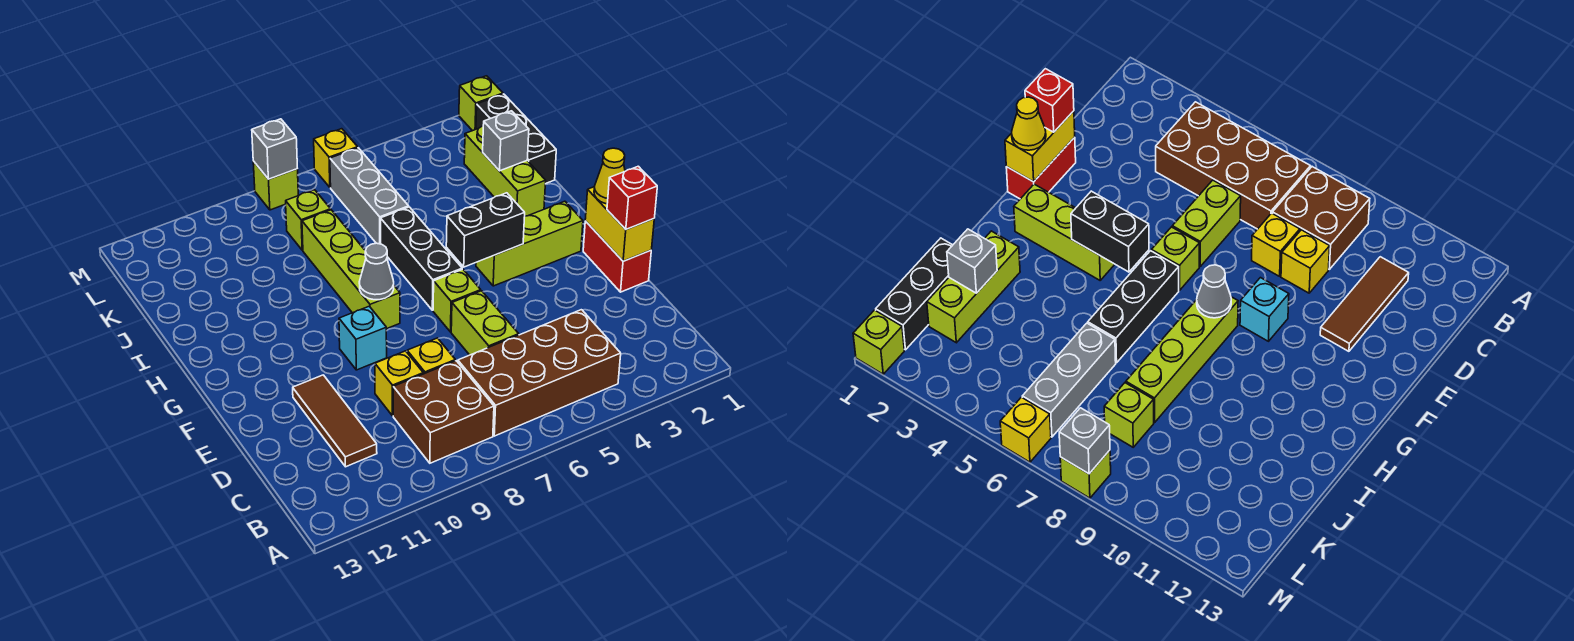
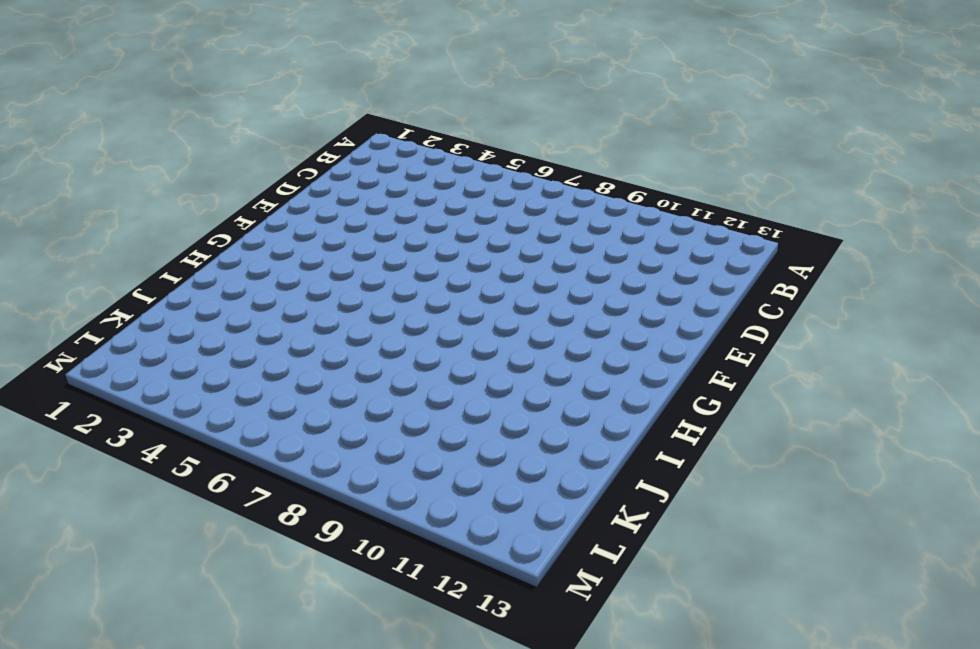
none -> brown 2x4 brick [458,310,621,436]
none -> brown 2x2 brick [393,361,494,463]
none -> brown 1x3 tile [293,375,377,467]

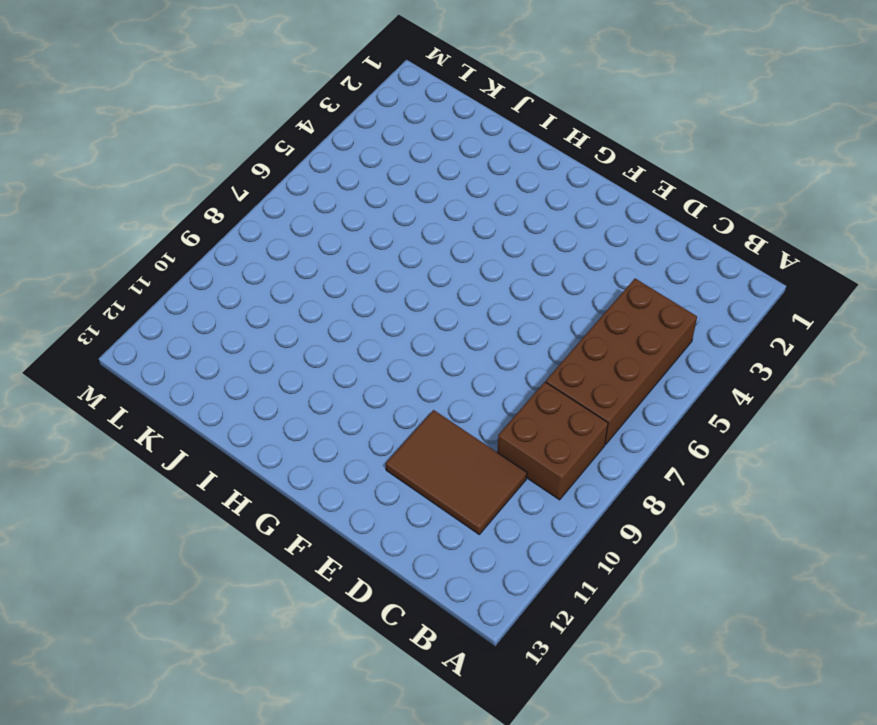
brown 2x3 tile [386,410,527,534] -> brown 1x3 tile [293,375,377,467]
none -> lime 1x2 brick [451,291,519,355]
none -> yellow 1x1 brick [407,338,455,374]
none -> yellow 1x1 brick [375,351,423,416]

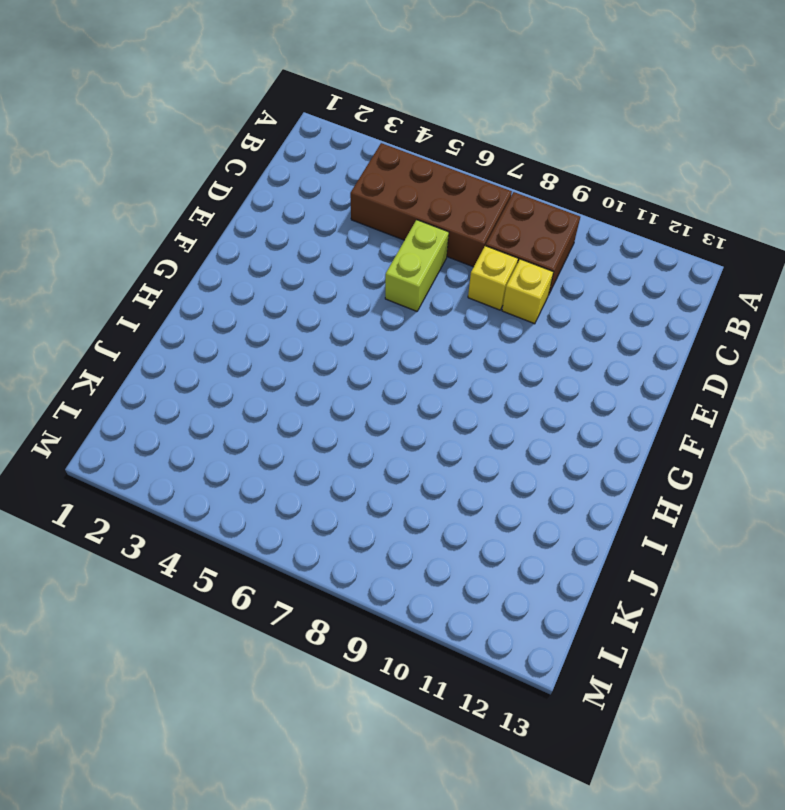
none -> brown 1x3 tile [293,375,377,467]
none -> red 1x2 brick [583,221,651,292]
none -> lime 1x1 brick [433,269,481,332]

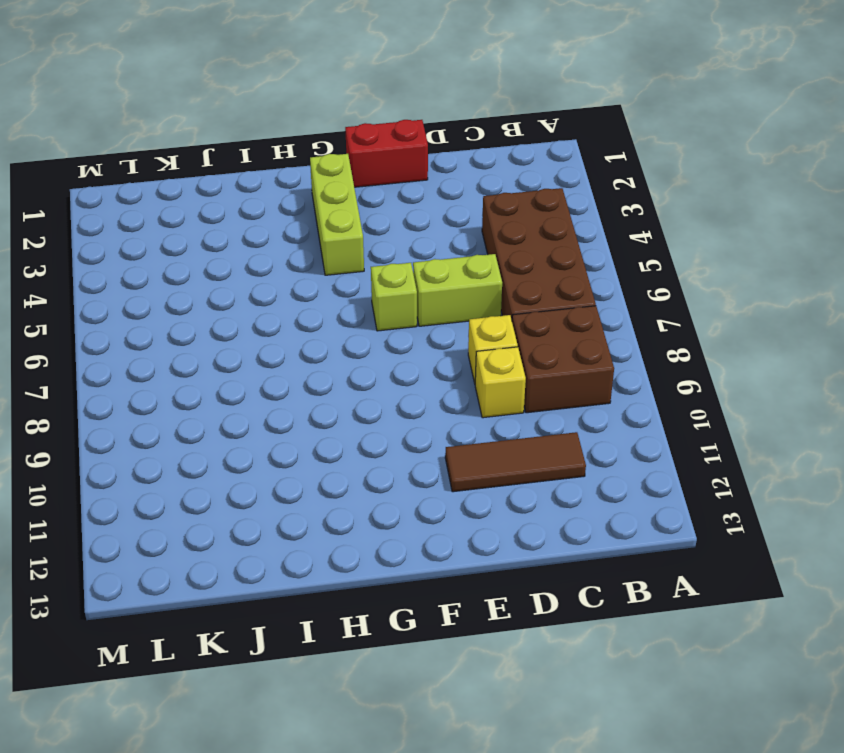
none -> cyan 1x1 brick [339,306,387,370]
none -> black 1x3 brick [380,207,462,310]
none -> lime 1x4 brick [302,210,400,329]

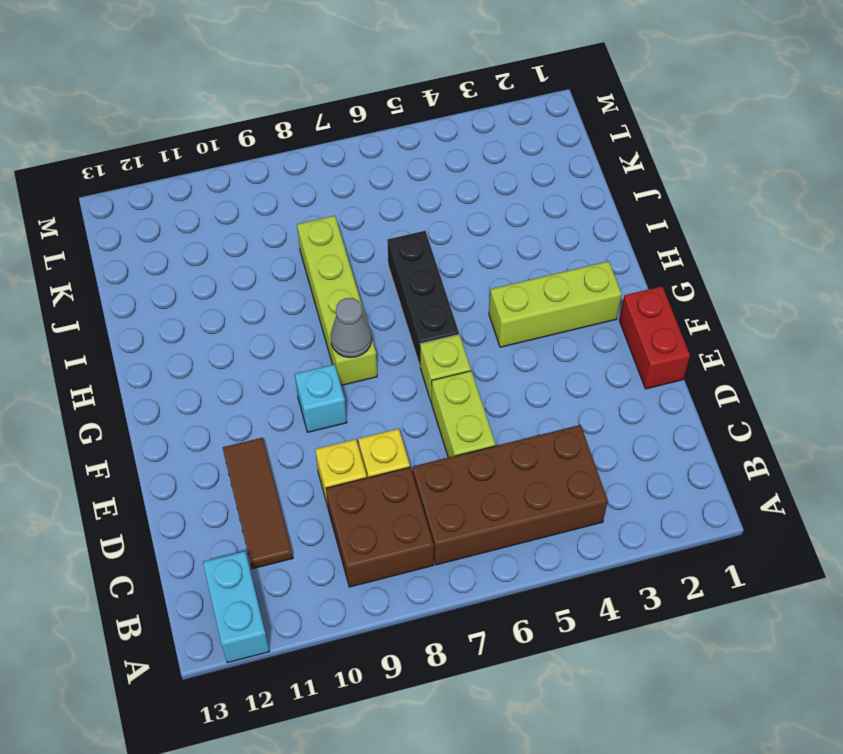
cyan 1x2 brick [203,551,270,663] -> none
none -> lime 1x3 brick [464,126,546,216]
none -> black 1x3 brick [476,94,556,184]
none -> grey 1x3 brick [330,148,409,244]

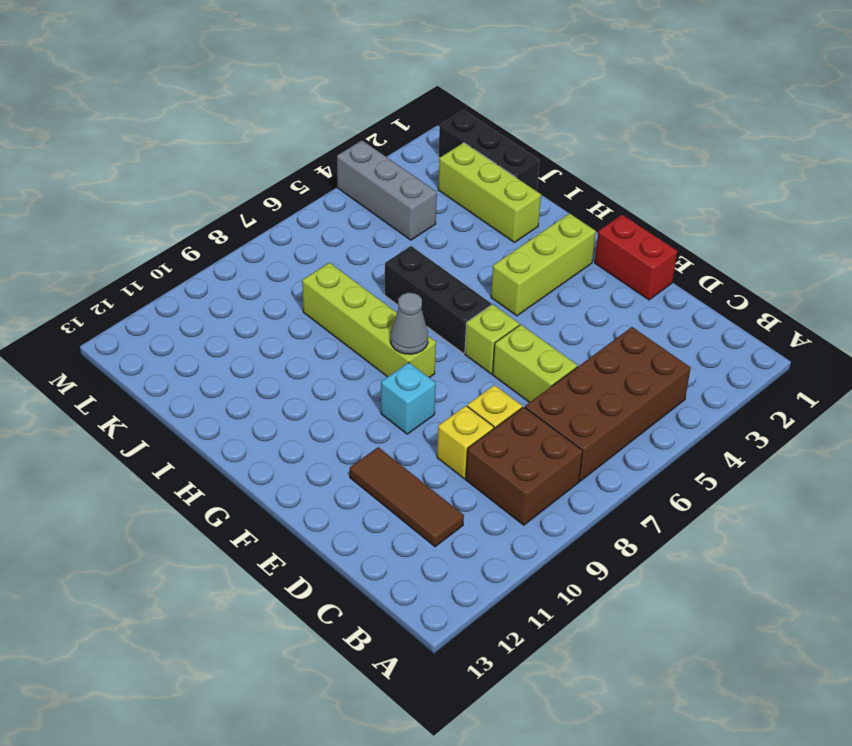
grey 1x3 brick [337,140,437,240] -> grey 1x3 brick moved to [330,148,409,244]
none -> lime 1x1 brick [286,190,331,250]
none -> lime 1x1 brick [459,76,503,131]
none -> yellow 1x1 brick [314,129,358,188]

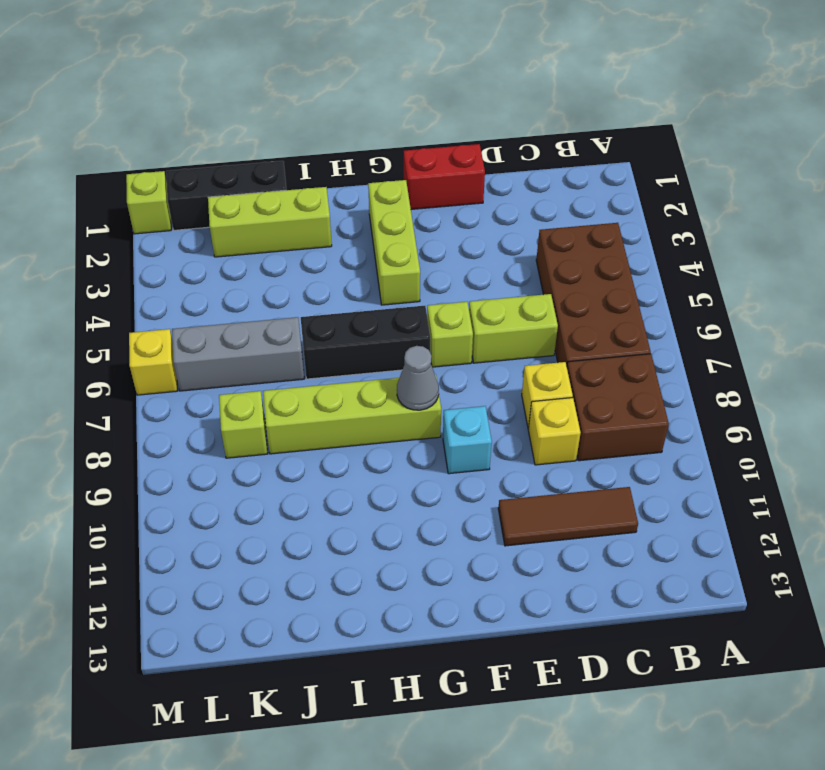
none -> lime 1x1 brick [253,161,298,210]
none -> yellow 1x2 brick [585,187,654,261]
none -> black 1x2 brick [446,193,525,267]

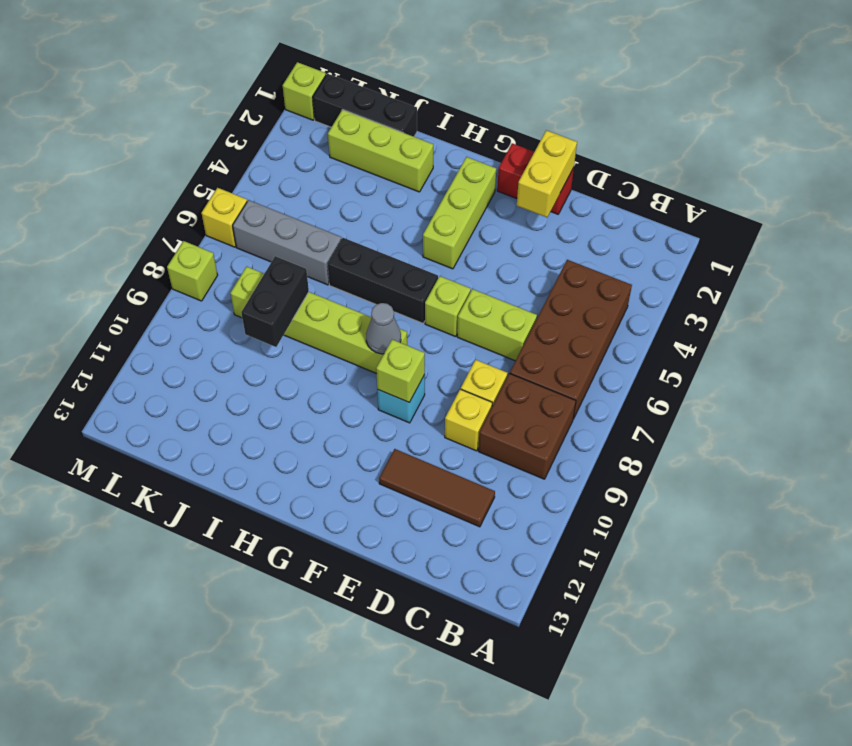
yellow 1x2 brick [517,130,577,217] -> yellow 1x2 brick turned to [585,187,654,261]
lime 1x1 brick [376,340,425,402] -> none
black 1x2 brick [241,256,309,347] -> black 1x2 brick moved to [446,193,525,267]
none -> grey 1x1 brick [483,111,529,171]
none -> grey 1x1 brick [252,119,297,179]
none -> red 1x1 brick [607,166,657,229]

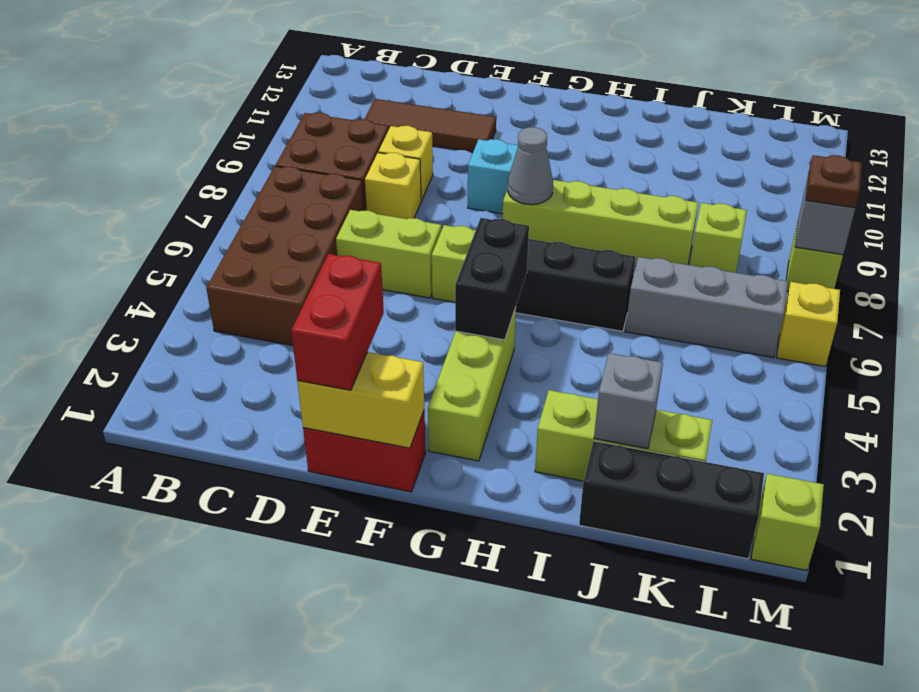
red 1x2 brick [291,254,384,390] -> red 1x1 brick [607,166,657,229]
brown 1x1 plate [806,155,862,208] -> none
none -> yellow 1x1 cone [594,148,625,204]

